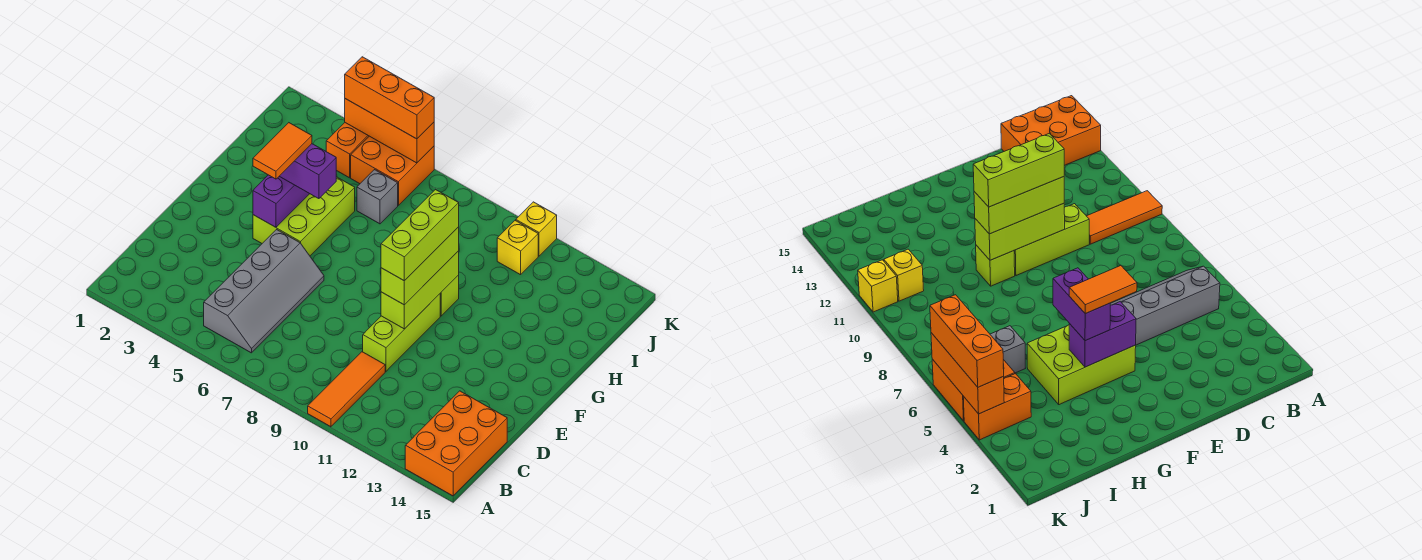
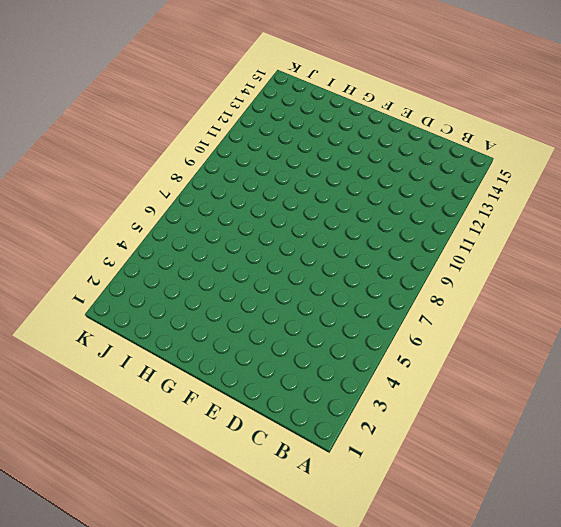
none -> orange 1x3 tile [308,352,385,427]
none -> orange 2x3 brick [405,391,507,496]
none -> grey 2x4 slope [204,230,324,353]

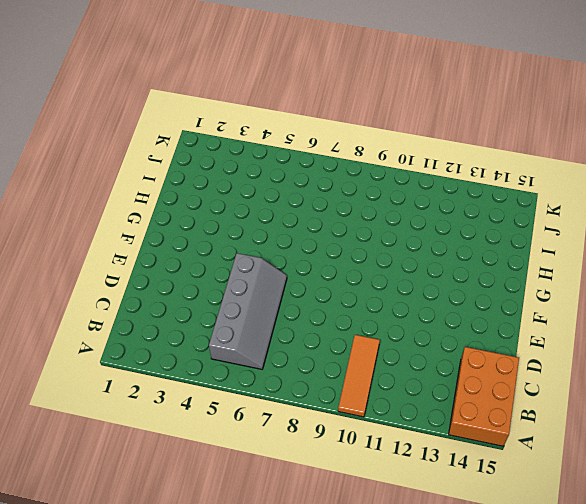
none -> lime 1x3 brick [363,294,440,371]
none -> lime 2x3 brick [253,177,355,256]
none -> lime 1x1 brick [440,275,459,316]

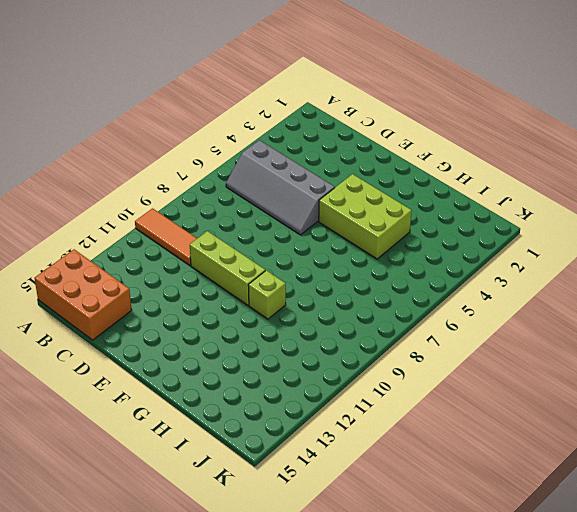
none -> grey 1x1 brick [357,170,398,224]
none -> orange 1x2 brick [326,123,369,178]
none -> orange 2x2 brick [351,136,434,205]

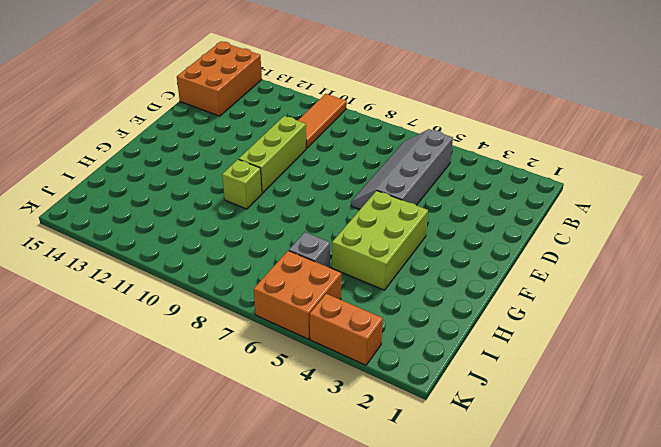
orange 1x2 brick [310,294,383,365] -> orange 1x2 brick turned to [326,123,369,178]
none -> yellow 1x1 brick [497,221,538,275]
none -> yellow 1x1 brick [516,202,557,256]
none -> lime 1x3 brick [381,251,459,329]

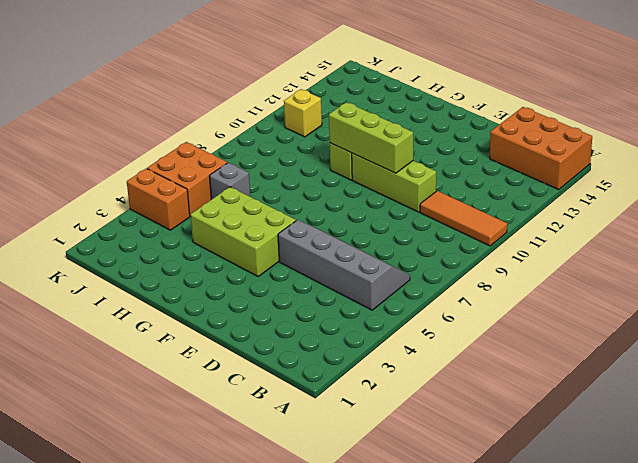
none -> yellow 1x1 brick [516,202,557,256]
none -> purple 1x2 brick [253,175,309,227]
none -> orange 1x3 brick [345,99,434,163]

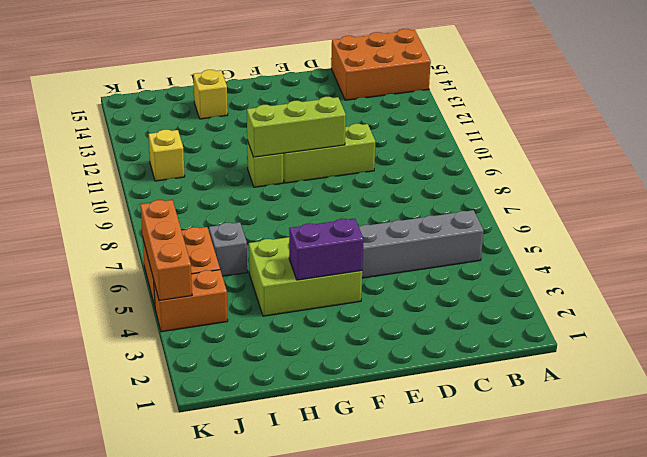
yellow 1x1 brick [193,70,228,119] -> yellow 1x1 brick moved to [516,202,557,256]
none -> orange 1x3 tile [308,352,385,427]
none -> lime 1x3 brick [381,227,459,305]
none -> purple 1x2 brick [279,144,336,199]

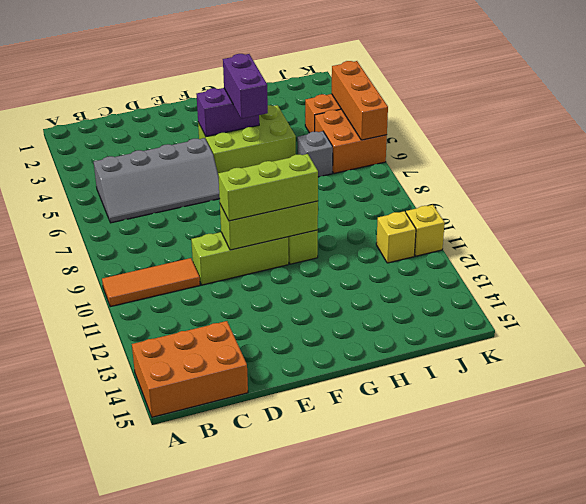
none -> orange 1x3 brick [345,57,434,139]
none -> lime 1x3 brick [381,190,459,281]
none -> orange 1x2 tile [253,123,312,179]

